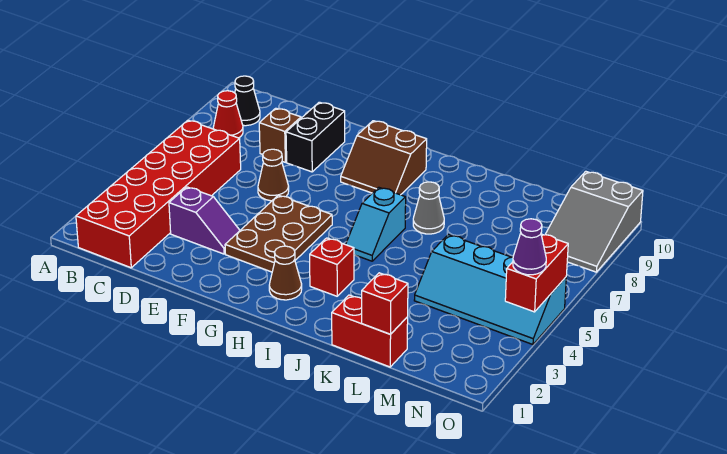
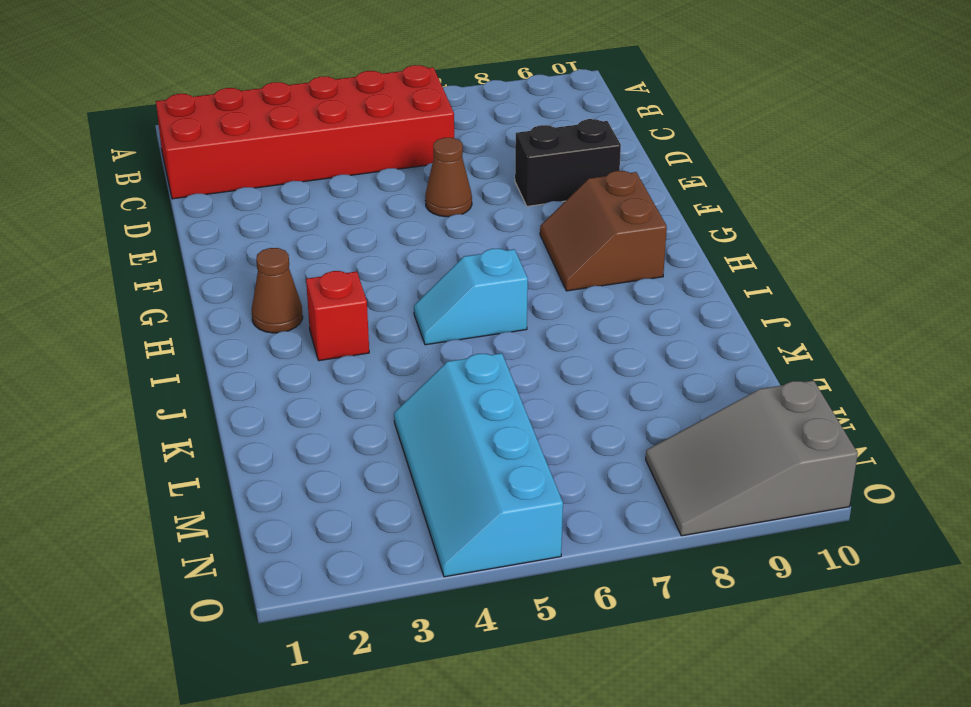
none -> red 1x1 cone [213,91,243,138]
none -> black 1x1 cone [235,76,260,126]
none -> purple 1x2 slope [169,187,240,254]

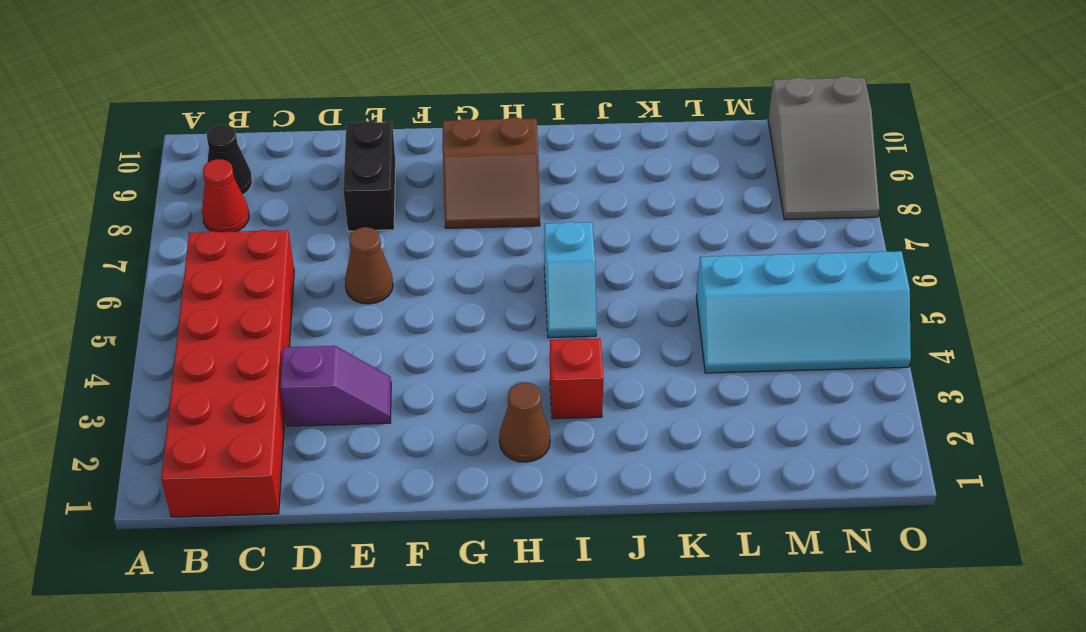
none -> brown 1x1 brick [259,108,301,162]
none -> brown 2x3 plate [225,195,332,272]
none -> grey 1x1 cone [413,182,444,234]

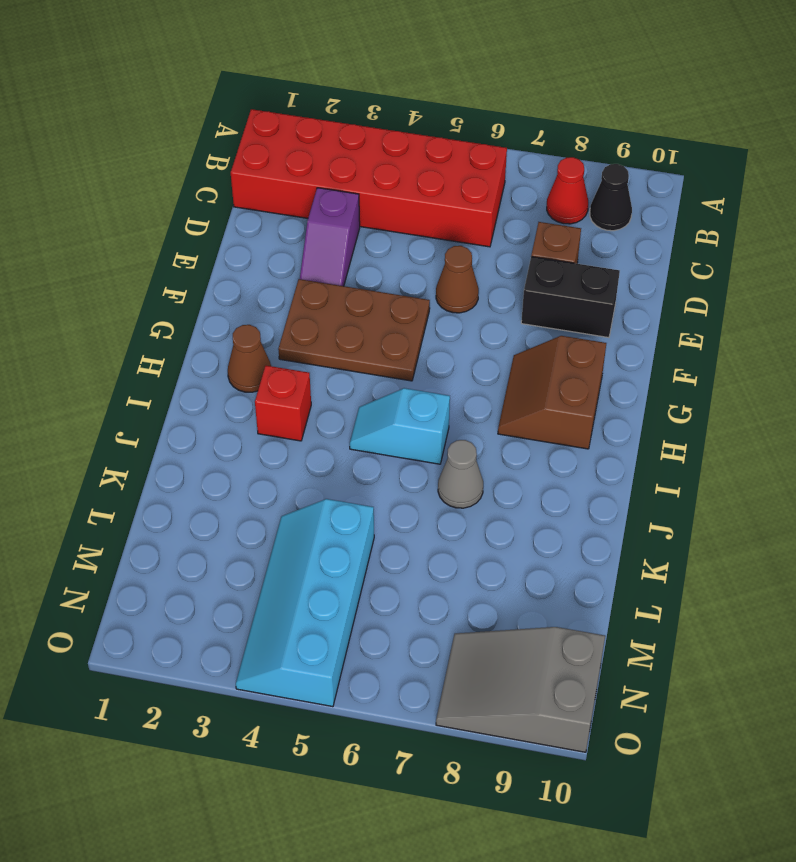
none -> red 1x2 brick [332,295,408,367]
none -> red 1x1 brick [362,273,408,334]
none -> red 1x2 brick [505,234,568,312]

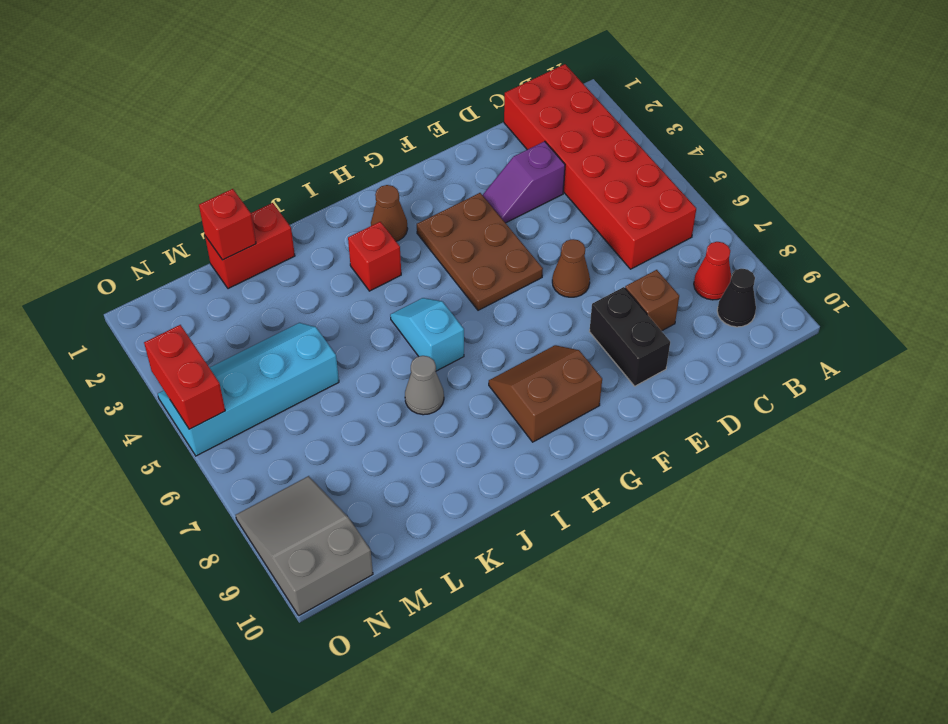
none -> purple 1x1 cone [513,219,546,275]

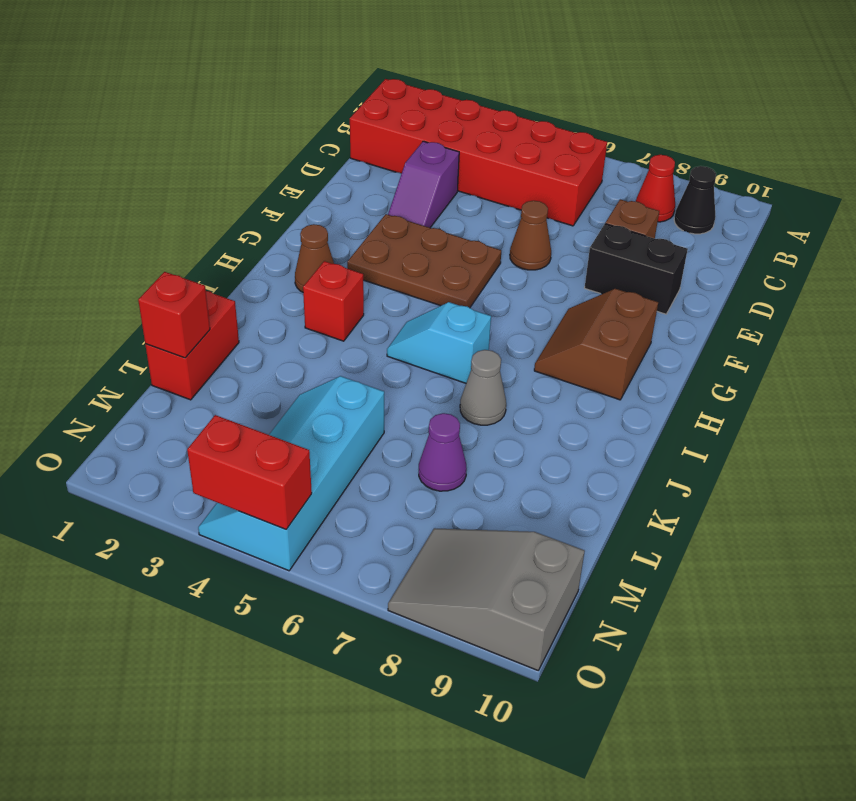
purple 1x1 cone [419,413,467,491] -> purple 1x1 cone moved to [513,219,546,275]

